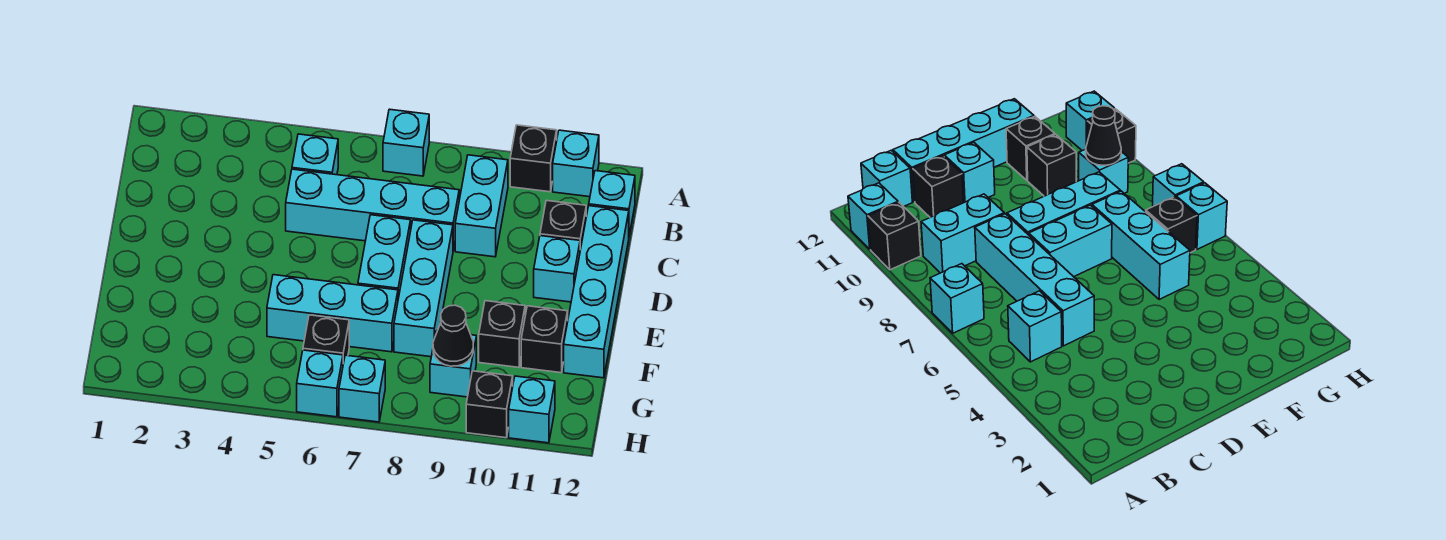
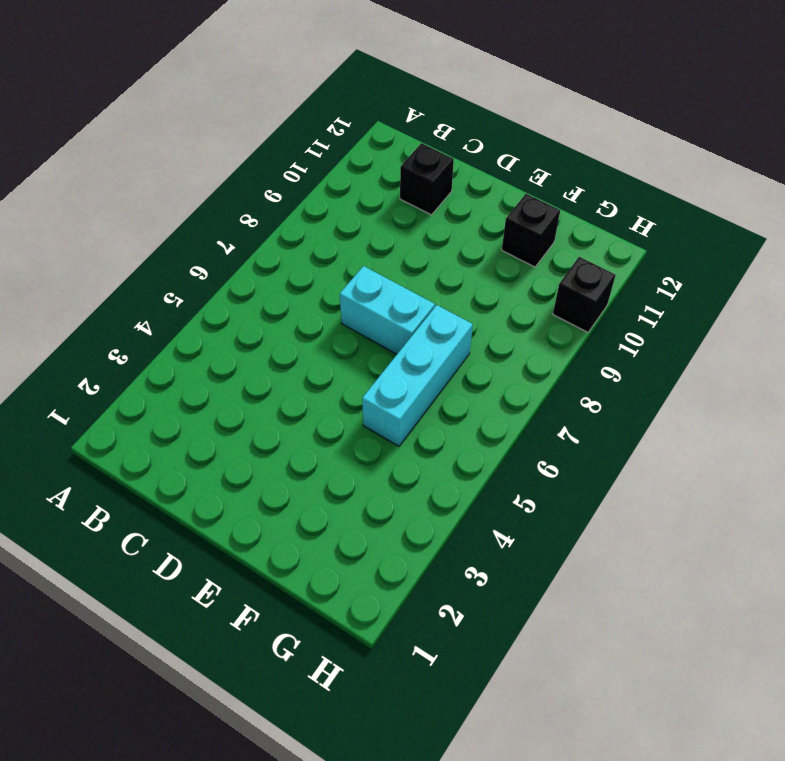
none -> cyan 1x1 brick [383,109,429,176]
none -> black 1x1 brick [510,125,557,192]
none -> cyan 1x1 brick [553,130,599,197]

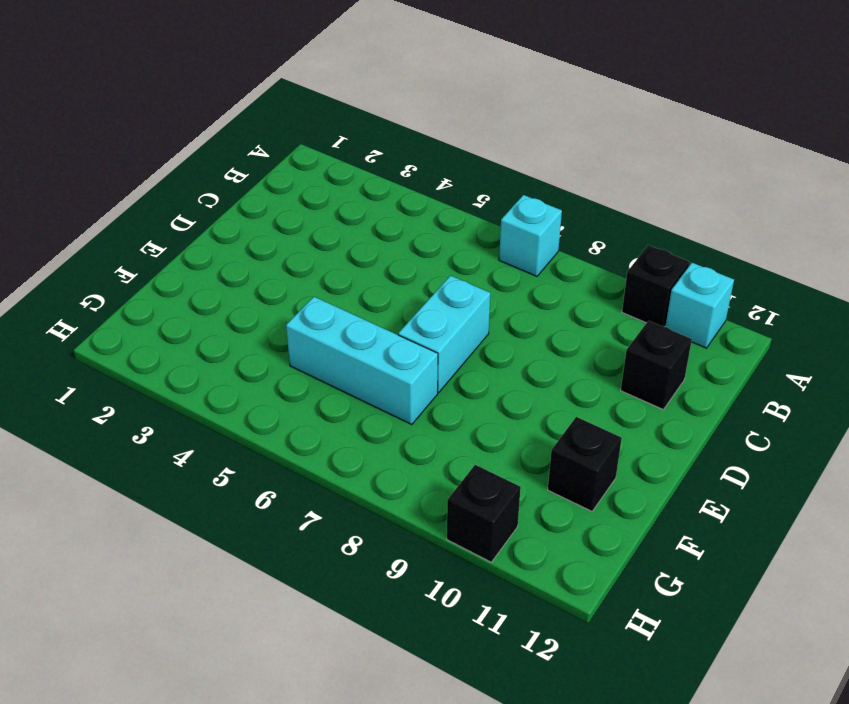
none -> cyan 1x1 brick [292,134,338,175]
none -> cyan 1x2 brick [455,155,508,257]
none -> cyan 1x1 brick [589,171,635,235]

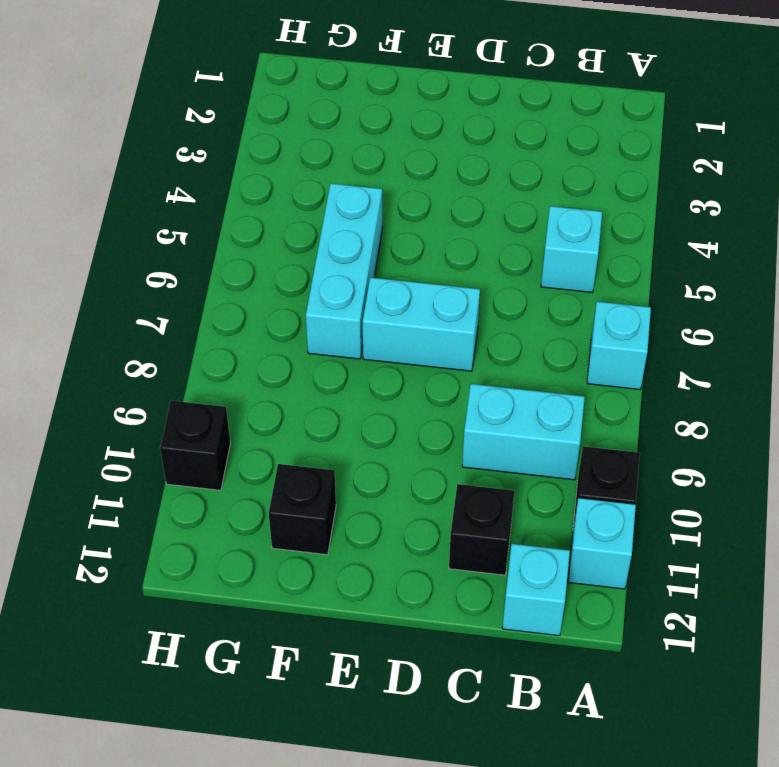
none -> cyan 1x4 brick [286,169,459,250]
none -> cyan 1x4 brick [564,206,629,378]
none -> cyan 1x3 brick [394,220,453,357]

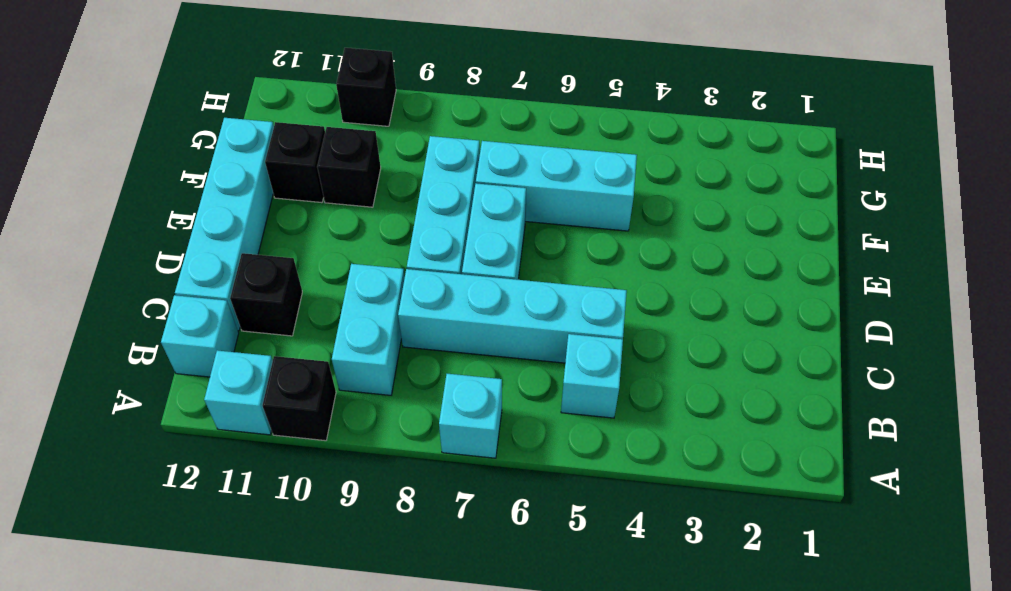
none -> cyan 1x1 brick [534,236,580,302]
none -> black 1x1 brick [303,315,349,364]
none -> cyan 1x1 brick [430,331,476,397]

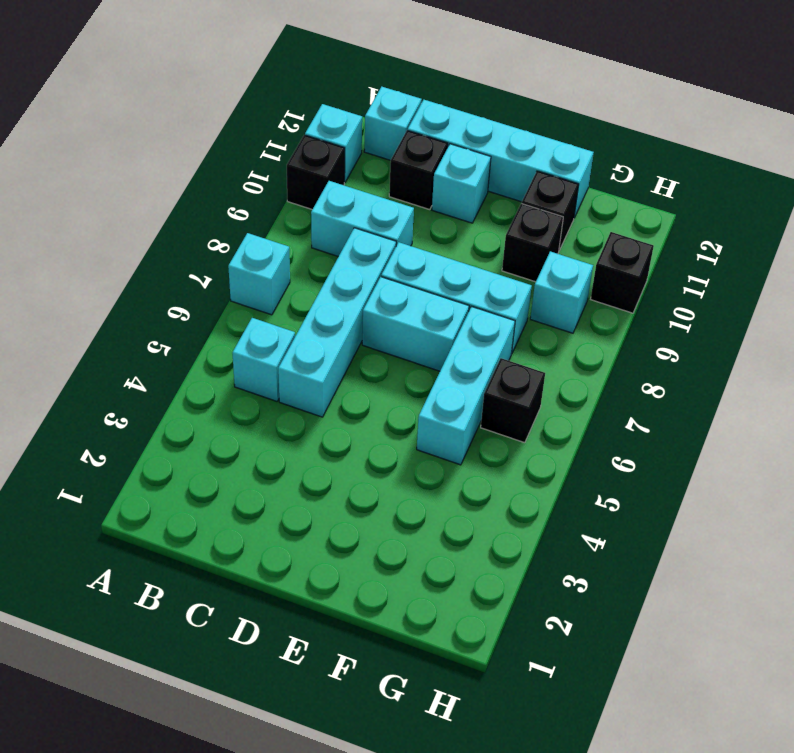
none -> cyan 1x1 brick [297,350,343,417]
none -> cyan 1x1 brick [339,355,385,422]
none -> cyan 1x1 brick [509,376,555,443]

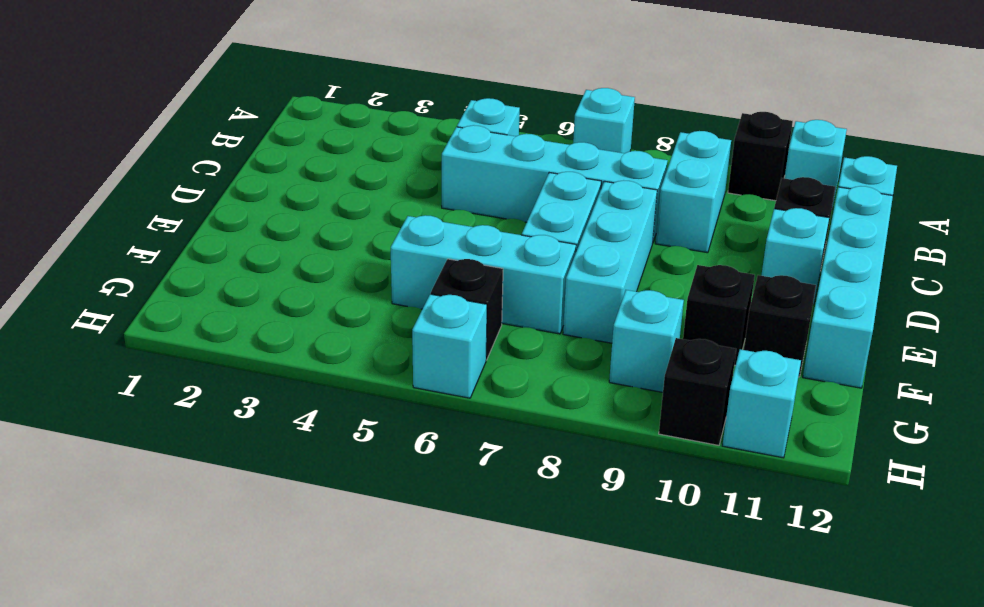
none -> cyan 1x1 brick [339,355,385,422]
none -> black 1x1 cone [433,305,473,366]

